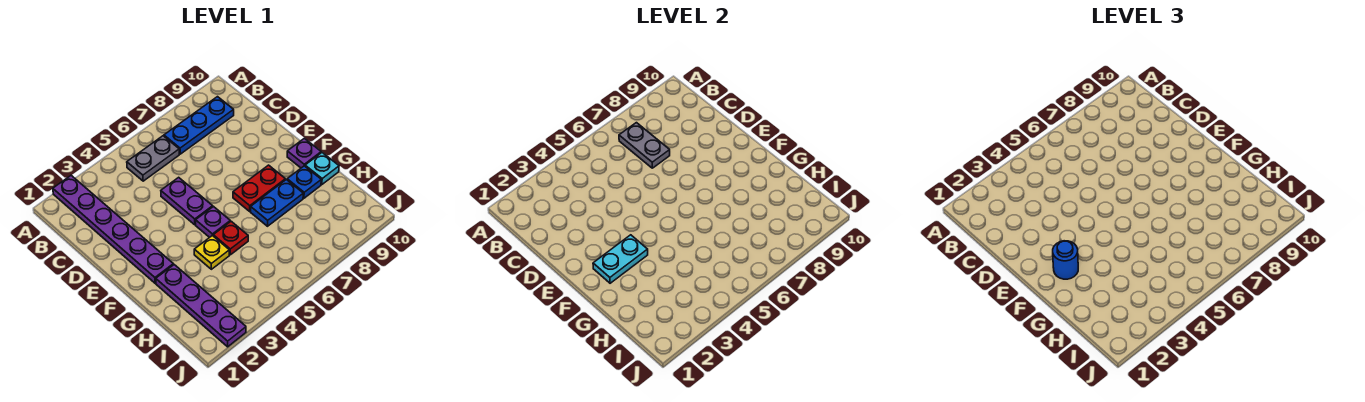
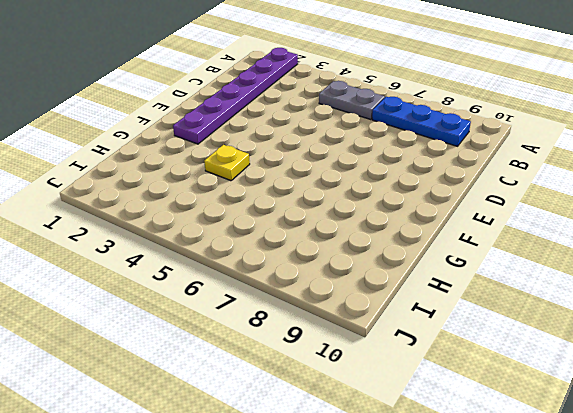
none -> purple 1x2 plate [161,177,213,225]
none -> purple 1x1 plate [196,207,230,237]
none -> red 1x2 plate [233,165,285,211]

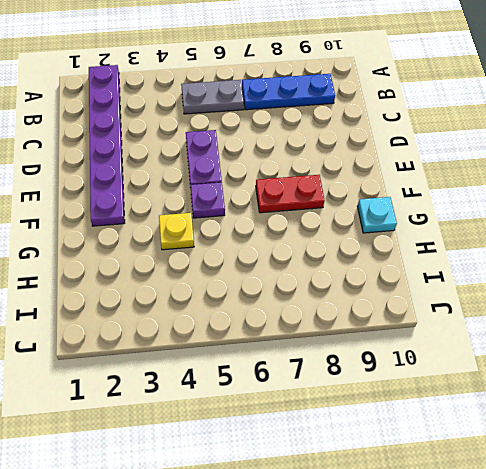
none -> purple 1x1 plate [287,138,321,168]
none -> purple 1x4 plate [156,265,246,347]
none -> red 1x1 plate [213,221,248,255]

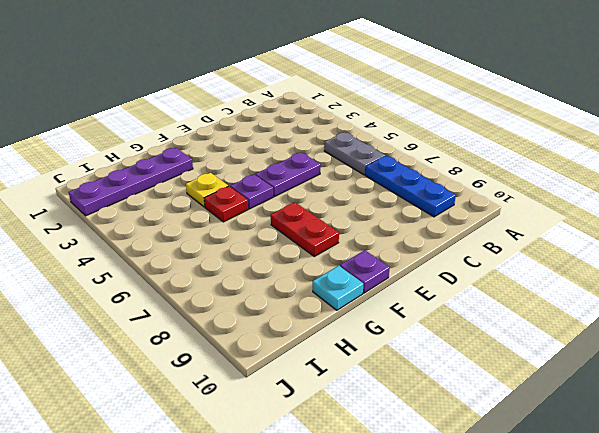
none -> purple 1x6 plate [53,176,173,283]
none -> blue 1x2 plate [251,180,303,226]
none -> blue 1x1 plate [287,166,321,198]

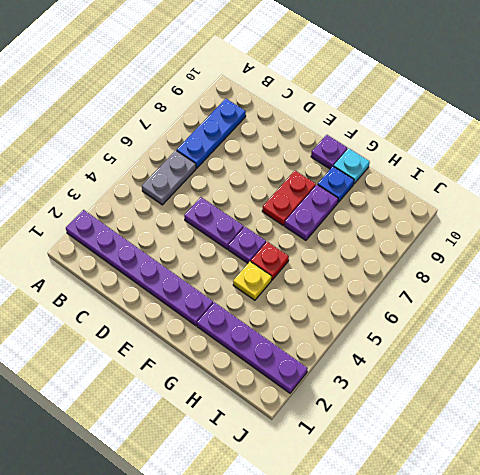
purple 1x2 plate [285,185,338,240] -> blue 1x2 plate [251,180,303,226]
none -> grey 1x2 plate [619,123,670,168]
none -> cyan 1x2 plate [593,235,648,283]
none -> blue 1x1 round brick [1053,241,1078,279]

